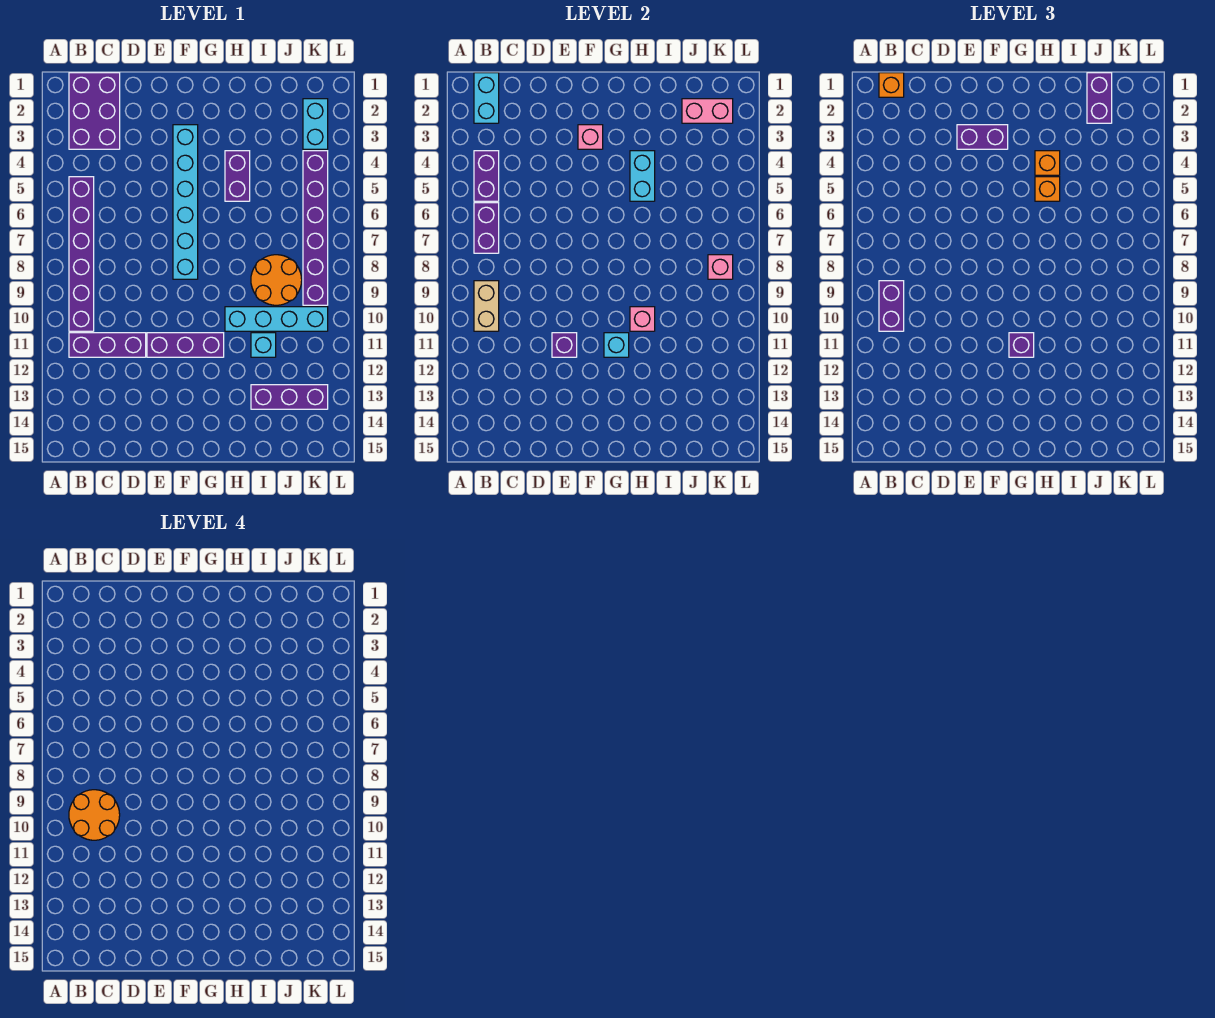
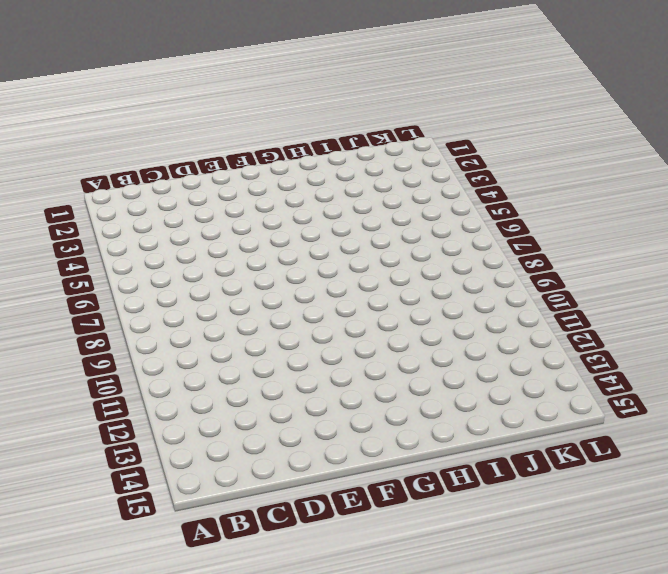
none -> purple 2x3 brick [69,73,120,149]
none -> purple 1x6 brick [69,177,94,331]
none -> purple 1x3 brick [69,333,146,357]
none -> purple 1x3 brick [147,333,224,357]

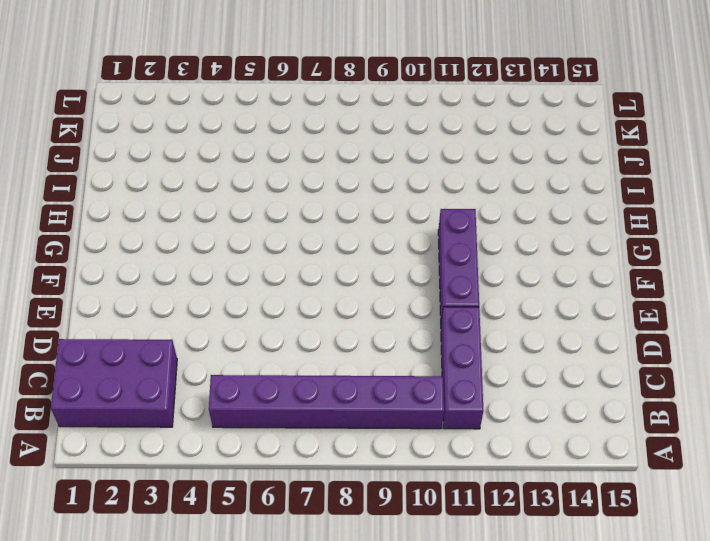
none -> cyan 1x6 brick [173,125,198,279]
none -> purple 1x2 brick [225,151,250,201]
none -> cyan 1x4 brick [225,307,328,331]
none -> orange 2x2 round brick [251,255,302,305]

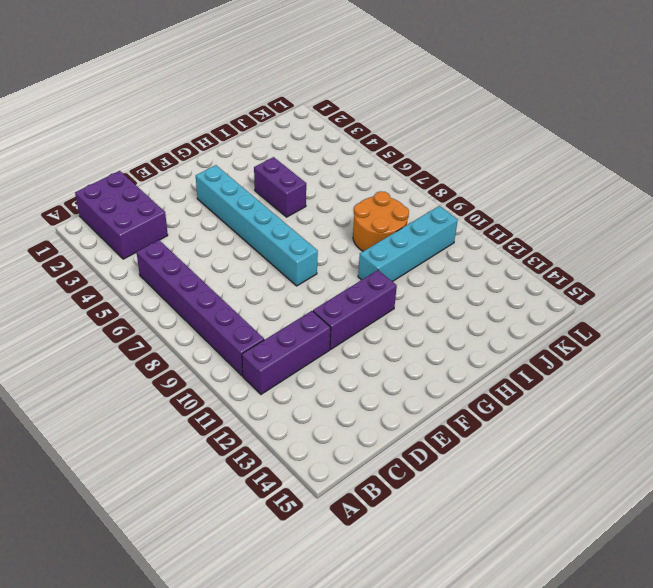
none -> cyan 1x1 brick [251,333,276,357]
none -> purple 1x3 brick [251,385,328,409]
none -> cyan 1x2 brick [303,99,328,149]
none -> purple 1x6 brick [303,151,328,305]

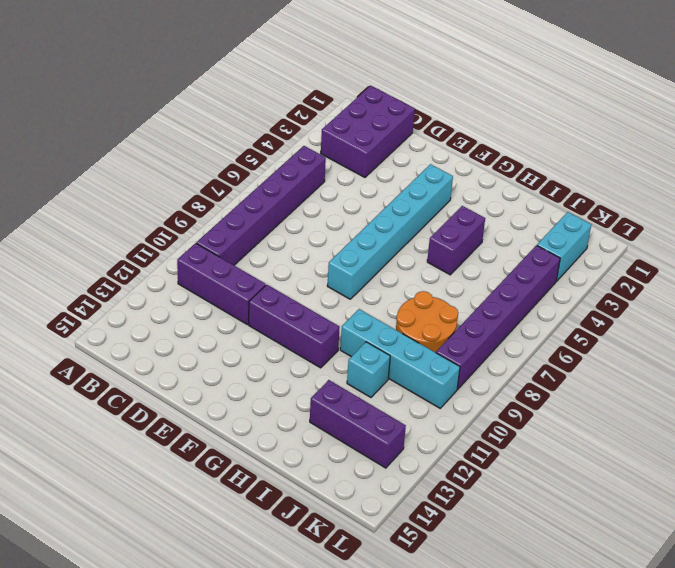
none -> cyan 1x2 brick [474,73,499,123]
none -> purple 1x2 brick [474,151,499,201]
none -> purple 1x2 brick [474,203,499,253]
none -> tan 1x2 brick [474,281,499,331]

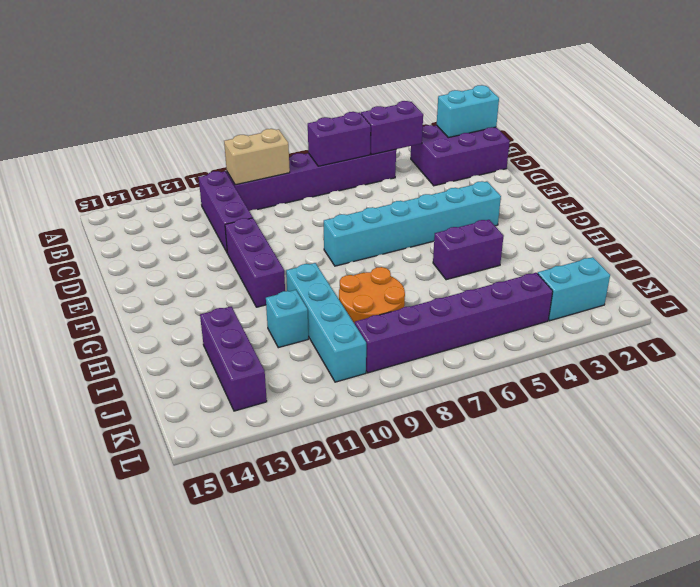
none -> purple 1x1 brick [552,333,577,357]
none -> pink 1x1 brick [578,125,603,149]
none -> cyan 1x1 brick [604,333,629,357]
none -> cyan 1x2 brick [630,151,655,201]

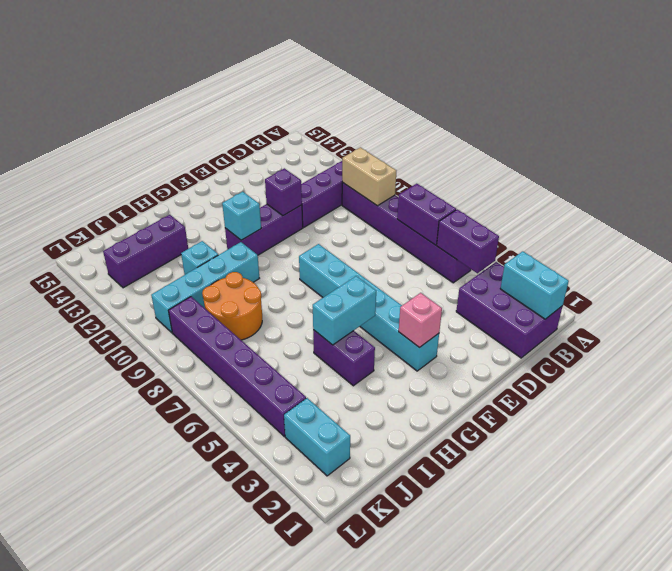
cyan 1x2 brick [313,276,376,345] -> cyan 1x2 brick turned to [630,151,655,201]
none -> pink 1x1 brick [630,307,655,331]
none -> pink 1x2 brick [682,99,733,123]
none -> pink 1x1 brick [708,255,733,279]
none -> orange 1x1 brick [879,73,904,97]

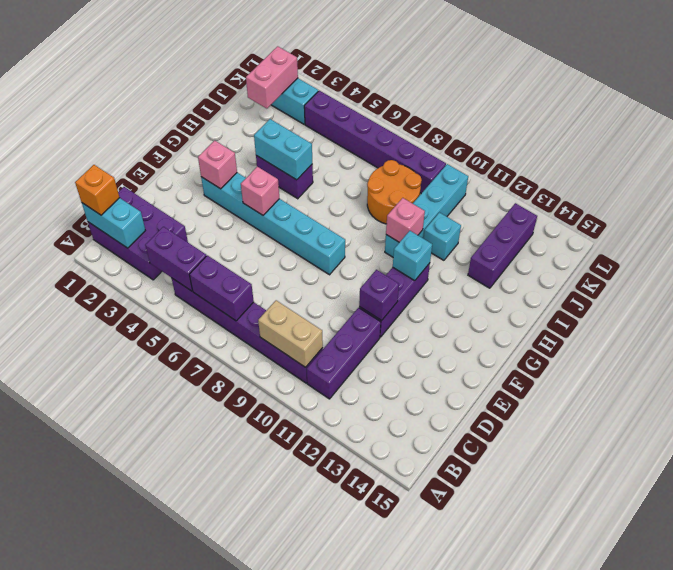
pink 1x1 brick [241,167,279,215] -> pink 1x1 brick moved to [708,255,733,279]
none -> purple 1x2 brick [879,281,904,331]
none -> purple 1x2 brick [957,125,1008,149]
none -> purple 1x1 brick [1009,333,1034,357]
none -> orange 1x1 brick [1035,151,1060,175]

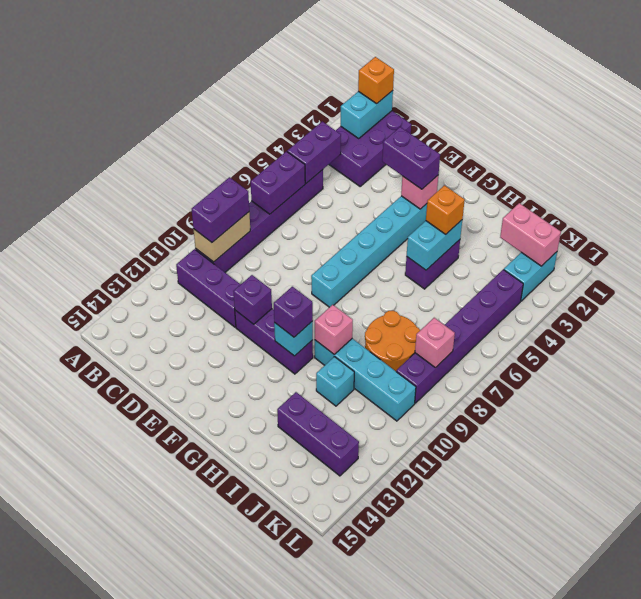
none -> orange 1x1 brick [1035,177,1060,201]
none -> purple 1x2 brick [1087,73,1112,123]
none -> orange 2x2 round brick [69,790,120,840]

